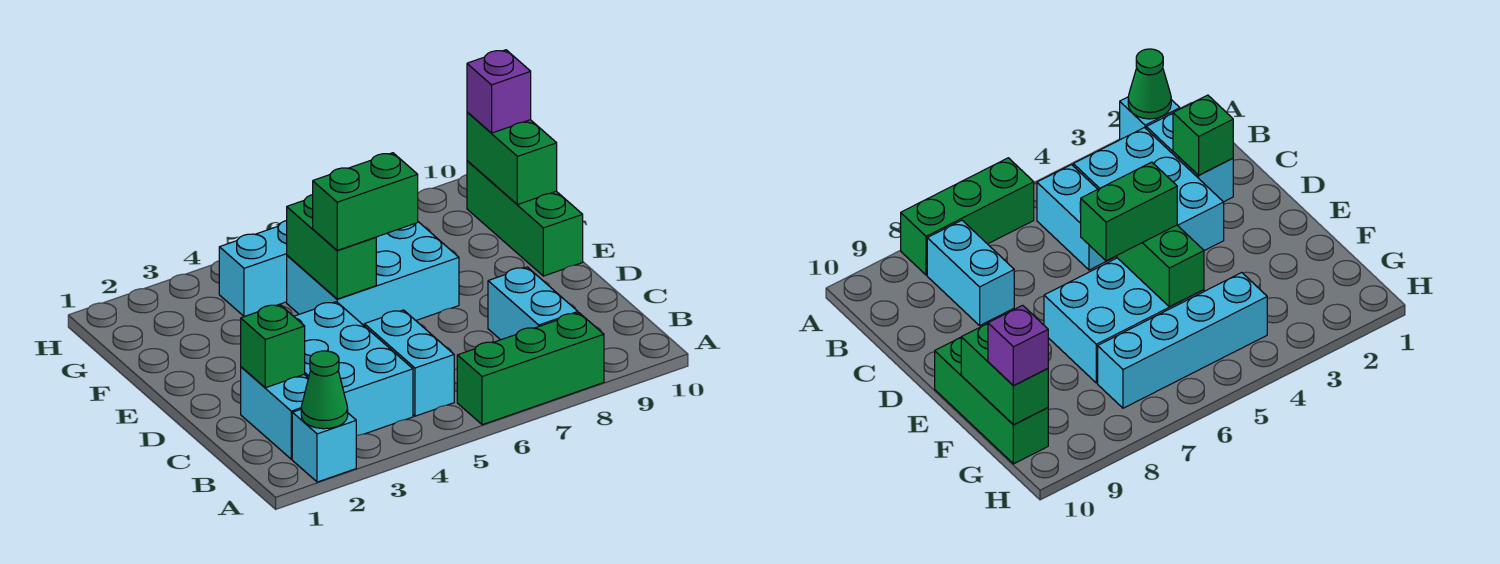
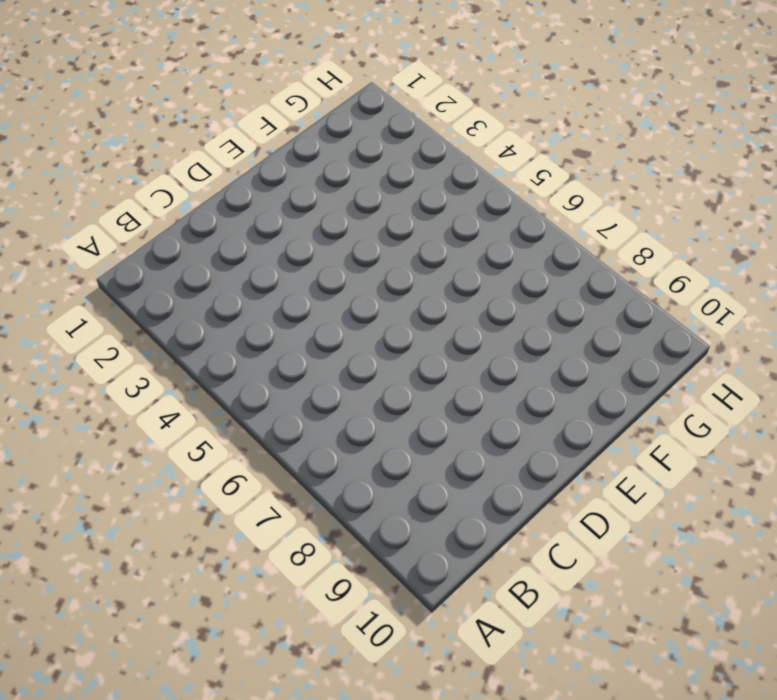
none -> cyan 1x1 brick [292,409,356,482]
none -> green 1x3 brick [457,313,604,425]
none -> cyan 1x2 brick [241,367,308,459]

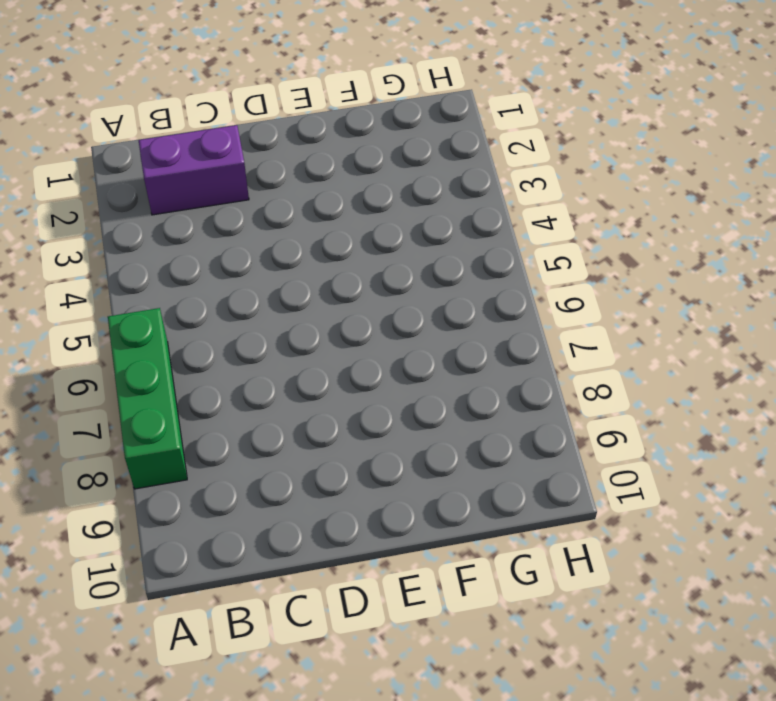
purple 1x2 brick [138,125,249,215] -> cyan 1x2 brick [241,367,308,459]
none -> cyan 1x1 brick [292,409,356,482]
none -> cyan 2x3 brick [294,302,413,436]
none -> cyan 1x2 brick [364,310,454,416]

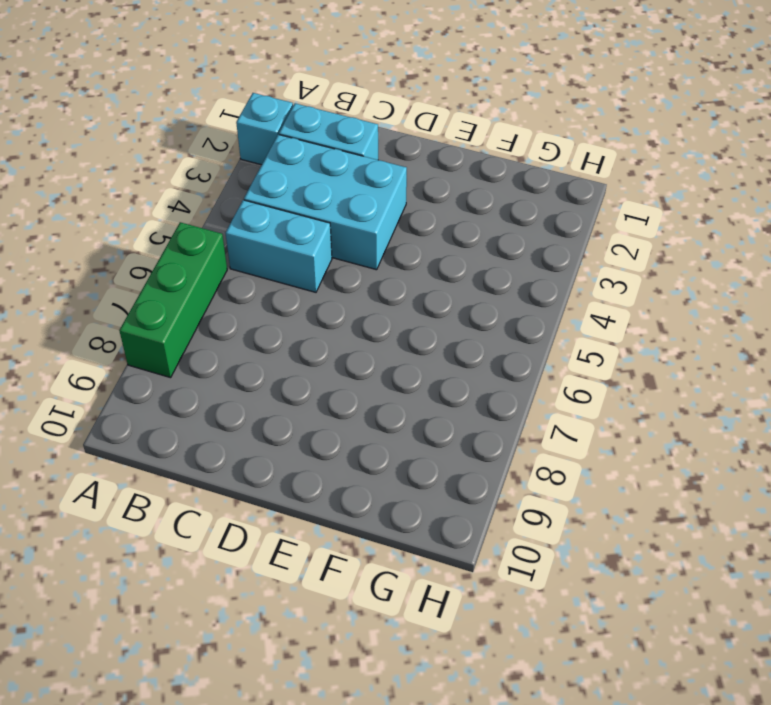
none -> cyan 1x2 brick [488,267,578,340]
none -> cyan 2x3 brick [287,222,459,325]
none -> green 1x3 brick [467,161,583,276]

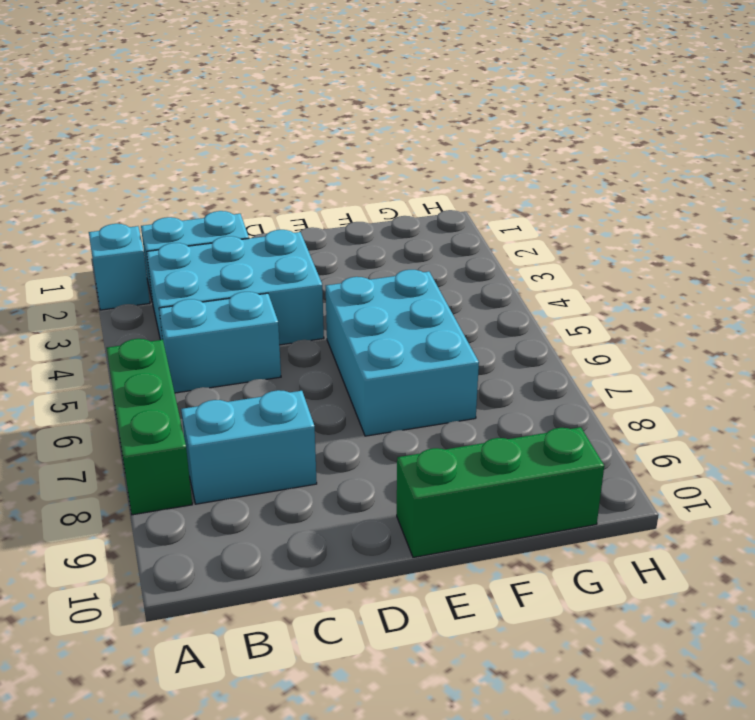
none -> cyan 1x4 brick [219,221,287,317]
none -> green 1x1 cone [301,351,348,429]
none -> green 1x1 brick [241,304,305,388]

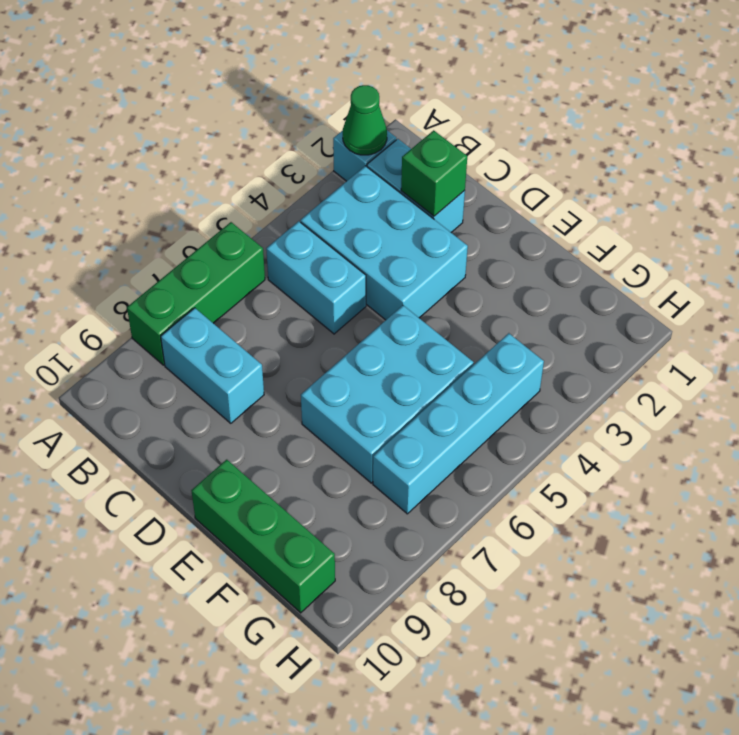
none -> green 1x2 brick [287,195,376,299]
none -> green 1x2 brick [467,112,557,205]
none -> green 1x2 brick [313,153,418,250]

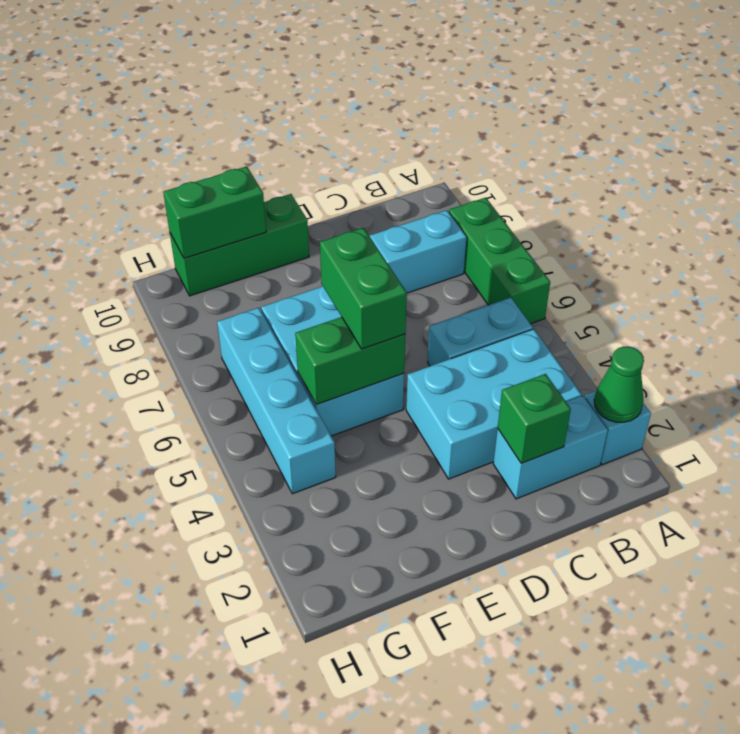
none -> purple 1x1 brick [467,50,531,133]

